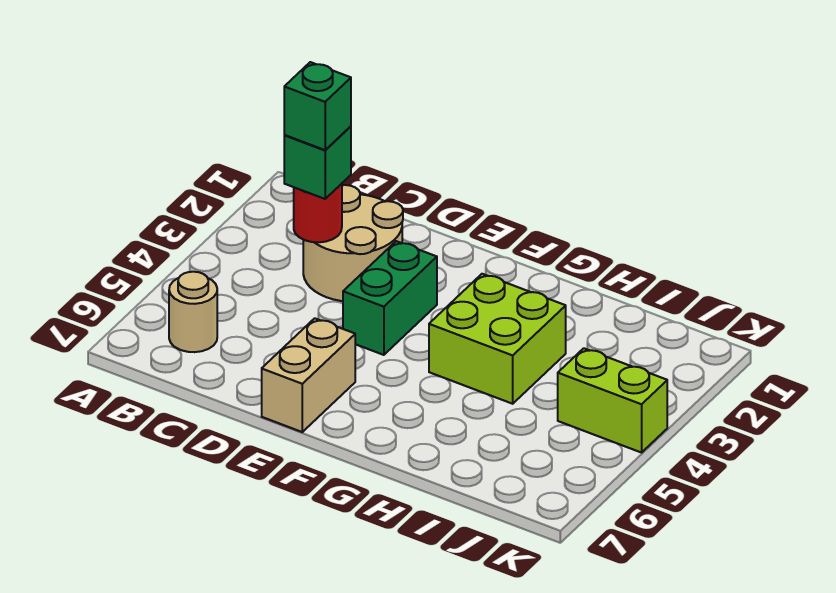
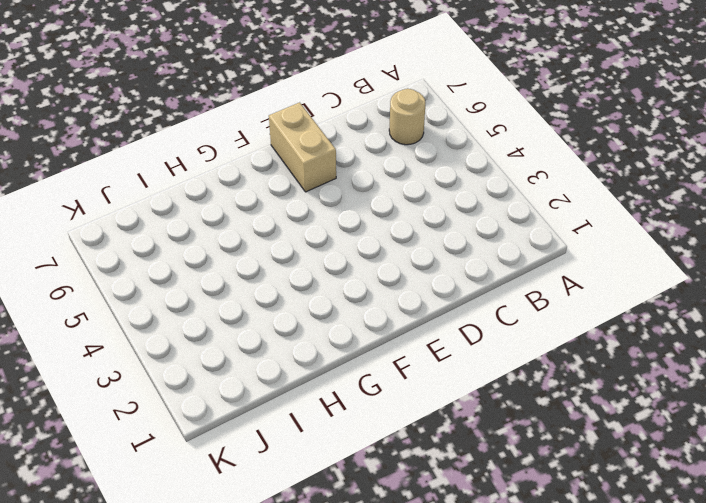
none -> tan 2x2 round brick [303,185,403,301]
none -> green 1x2 brick [343,241,437,355]

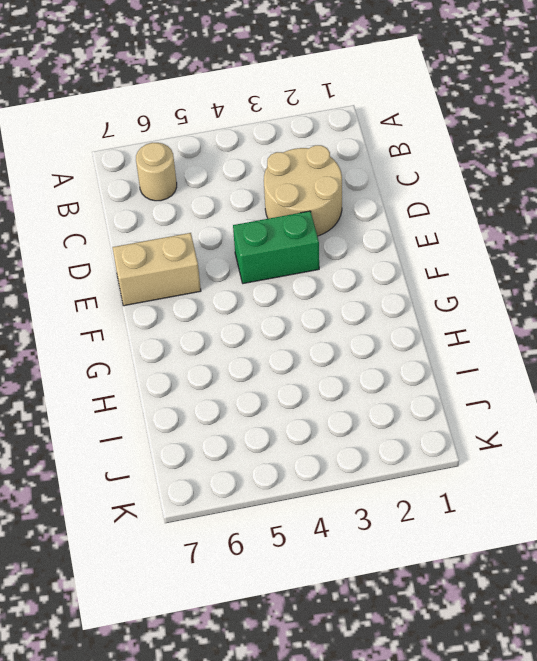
none -> lime 2x2 brick [429,274,566,404]
none -> lime 1x2 brick [558,348,667,453]

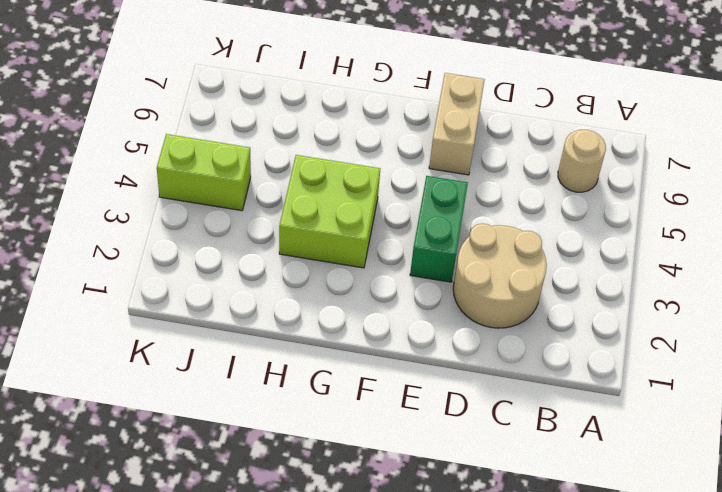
none -> red 1x1 round brick [294,184,342,242]
none -> green 1x1 brick [284,126,351,199]

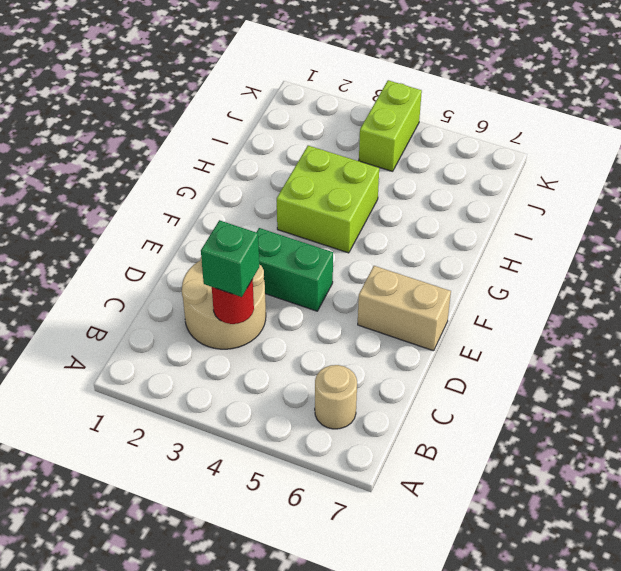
none -> green 1x1 brick [284,62,351,150]

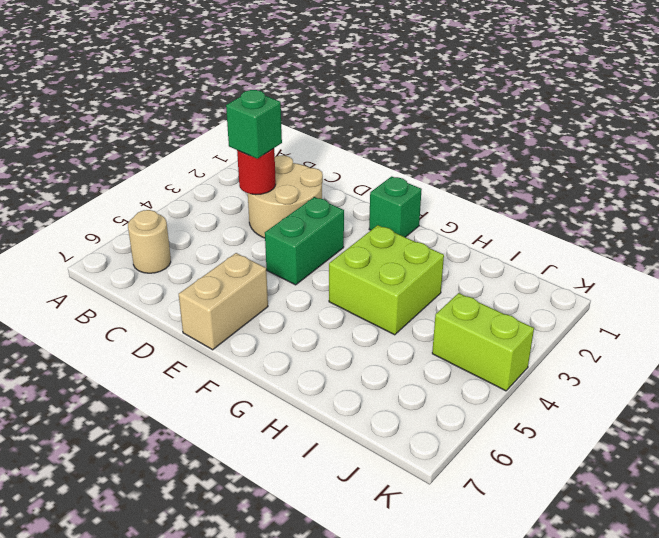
green 1x1 brick [369,176,422,237] -> green 1x1 brick moved to [284,62,351,150]

